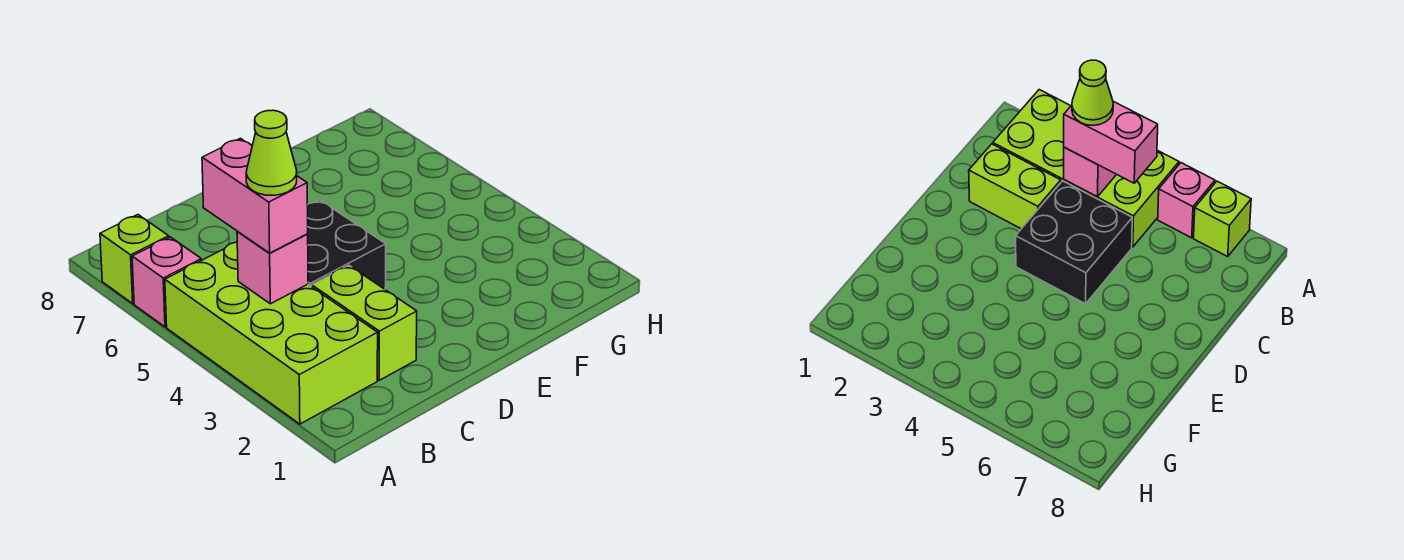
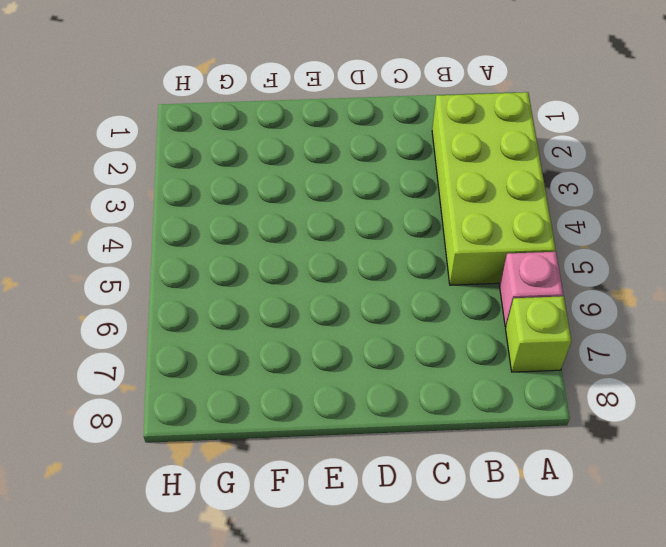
none -> lime 1x2 brick [312,265,417,380]
none -> black 2x2 brick [308,200,386,289]

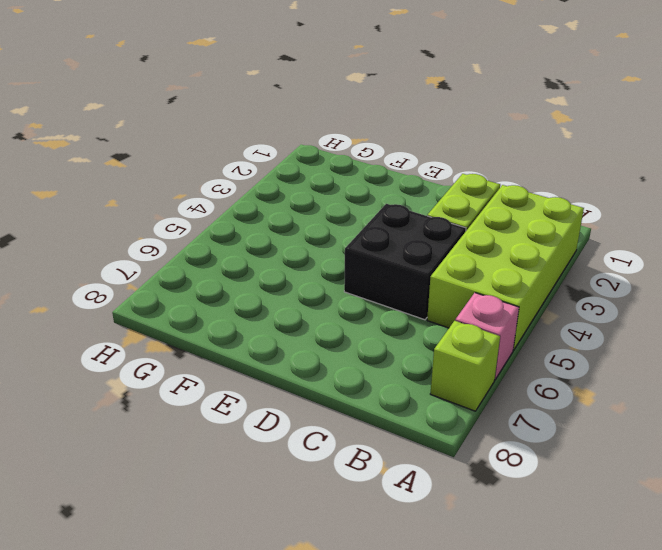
none -> pink 1x1 brick [237,232,308,304]
none -> pink 1x2 brick [202,138,308,253]

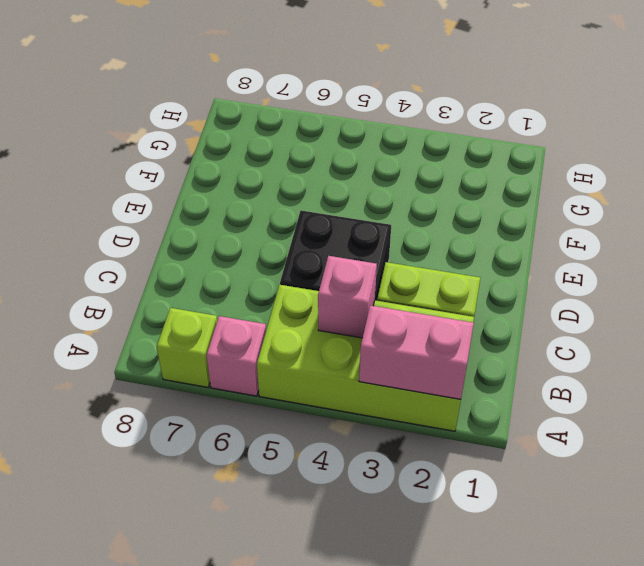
pink 1x2 brick [359,305,474,399] -> pink 1x2 brick moved to [202,138,308,253]
none -> lime 1x1 cone [246,110,297,195]

